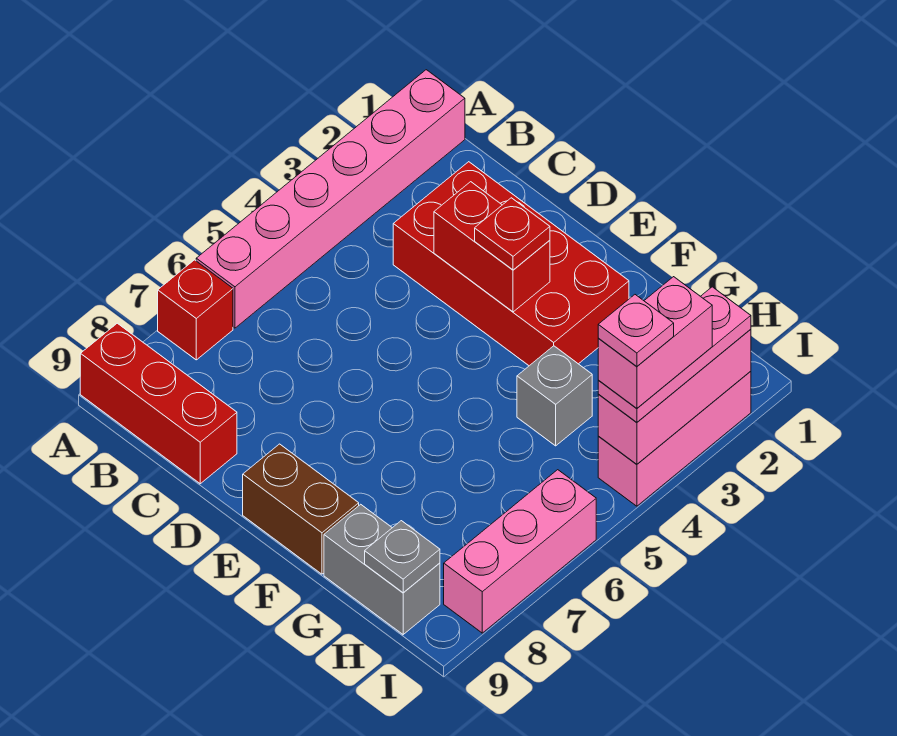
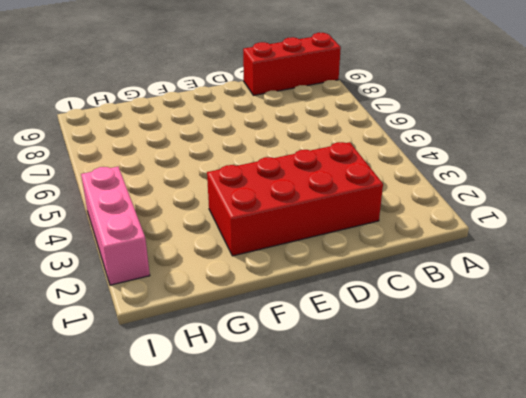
none -> pink 1x6 brick [196,70,465,328]
none -> red 1x1 brick [158,260,233,360]
none -> brown 1x2 brick [243,444,359,574]

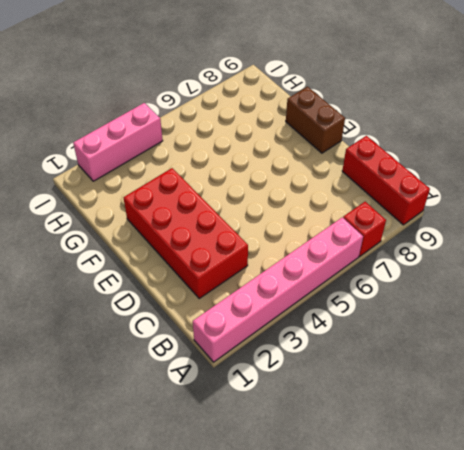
none -> grey 1x1 brick [517,346,592,446]
none -> grey 1x2 brick [324,504,440,635]
none -> pink 1x3 brick [444,470,596,633]

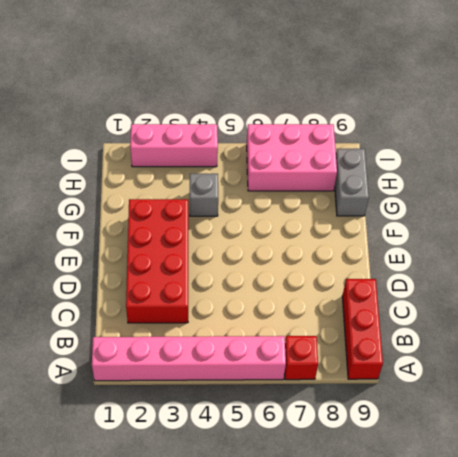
pink 2x3 brick [247,124,337,191] -> pink 1x3 brick [444,470,596,633]
none -> brown 1x2 brick [243,444,359,574]
none -> red 1x2 brick [434,182,550,312]
none -> grey 1x1 plate [365,521,440,593]

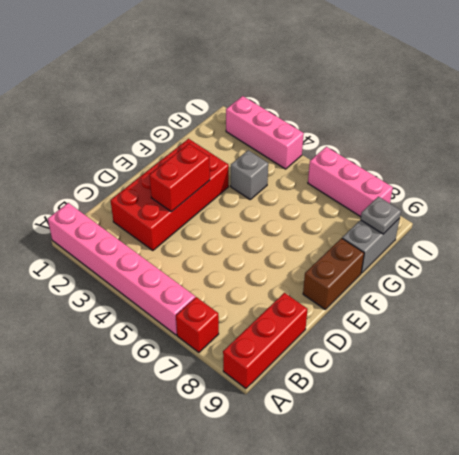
none -> pink 1x3 brick [598,329,751,464]
none -> red 1x1 plate [475,198,550,270]
none -> pink 1x3 plate [598,287,751,422]

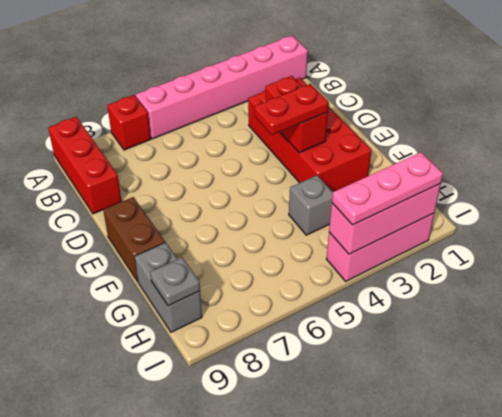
red 1x2 plate [254,84,329,135] -> red 1x1 plate [475,198,550,270]
none -> pink 1x3 brick [444,470,596,633]
none -> pink 1x2 brick [598,277,712,408]
none -> pink 1x1 plate [598,295,674,366]

